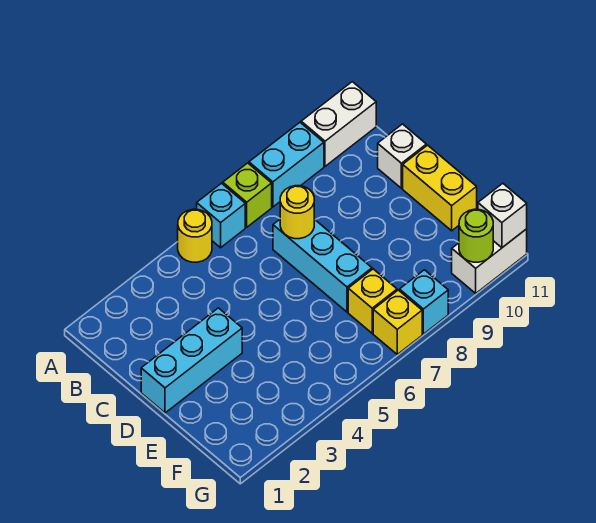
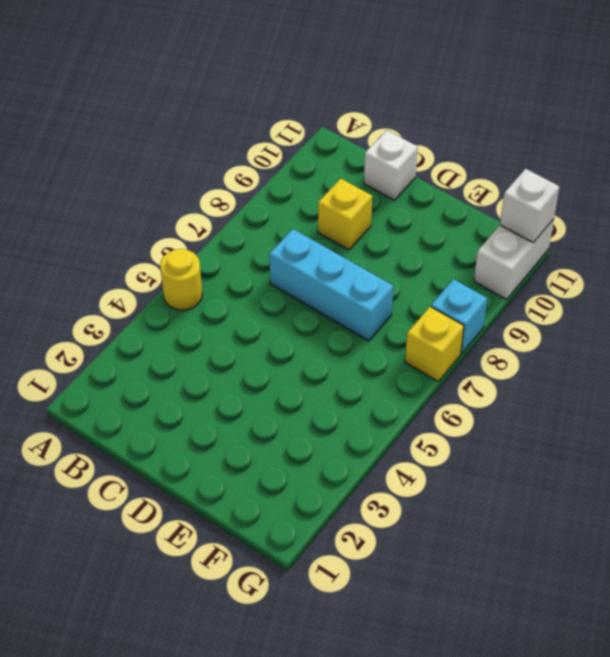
yellow 1x1 brick [318,179,372,250] -> yellow 1x1 brick moved to [348,269,397,333]
none -> cyan 1x1 brick [197,183,245,248]
none -> lime 1x1 brick [223,163,272,227]
none -> cyan 1x2 brick [249,123,324,207]

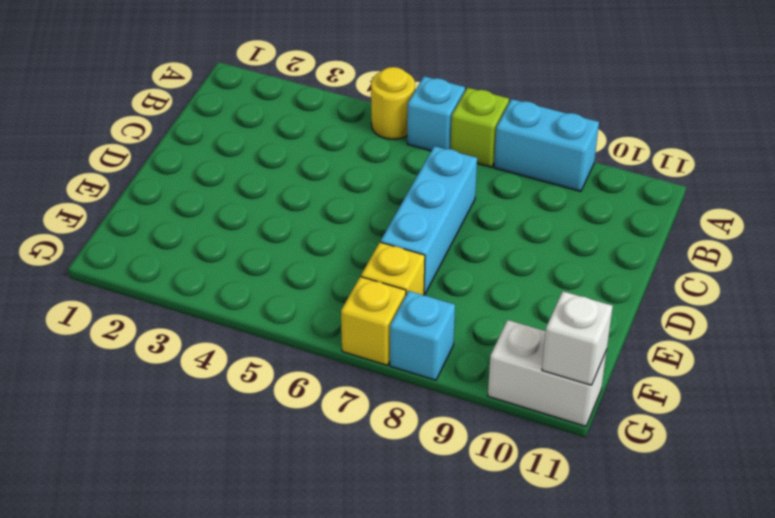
none -> white 1x2 brick [301,82,376,166]
none -> white 1x1 brick [378,124,426,188]
none -> cyan 1x3 brick [141,308,242,413]

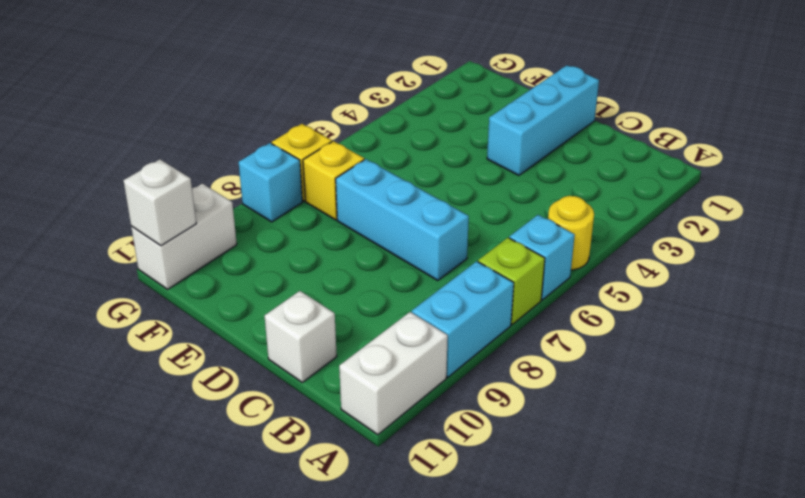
none -> yellow 1x2 brick [403,145,477,231]
none -> yellow 1x1 round brick [280,186,314,239]
none -> lime 1x1 round brick [459,209,493,262]

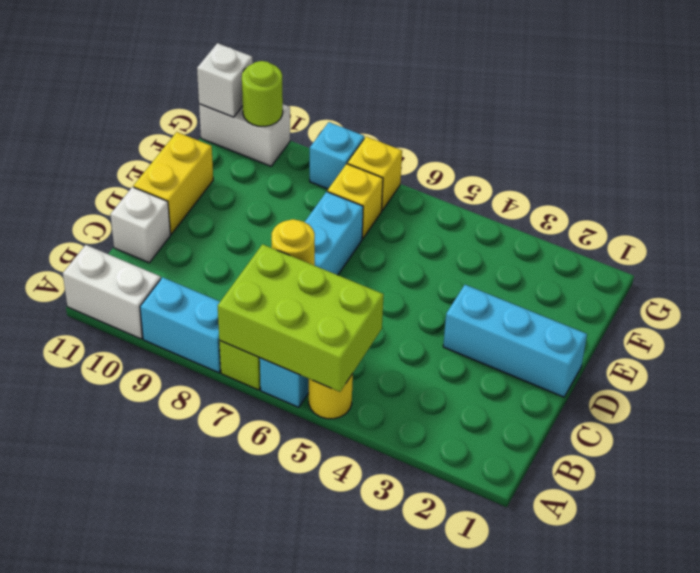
lime 2x3 brick [218,244,384,392] -> none

